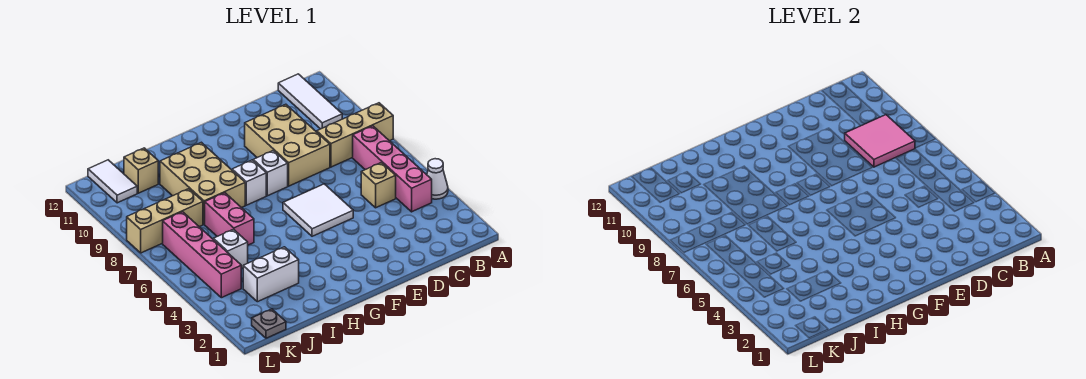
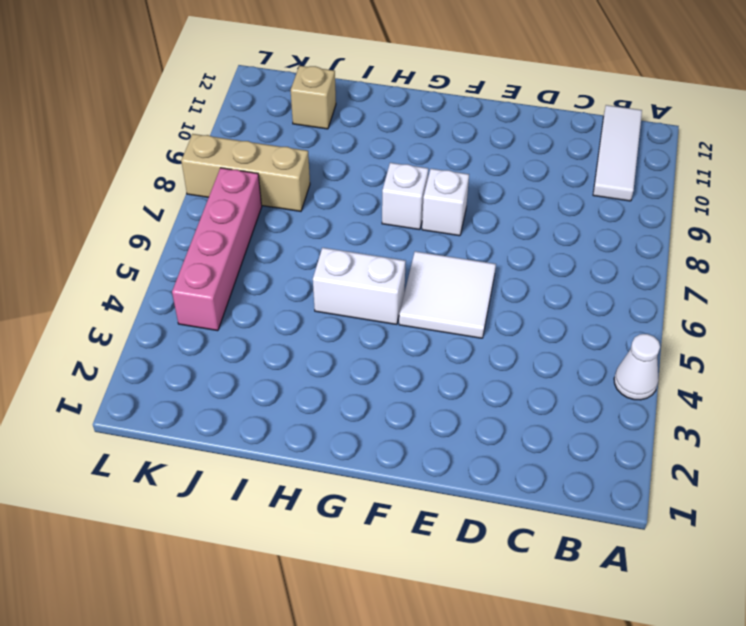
white 1x2 brick [313,248,406,325] -> white 1x2 brick moved to [243,247,299,302]
none -> tan 1x3 brick [317,103,393,167]
none -> pink 1x4 brick [353,126,432,212]
none -> tan 1x1 brick [361,163,396,208]

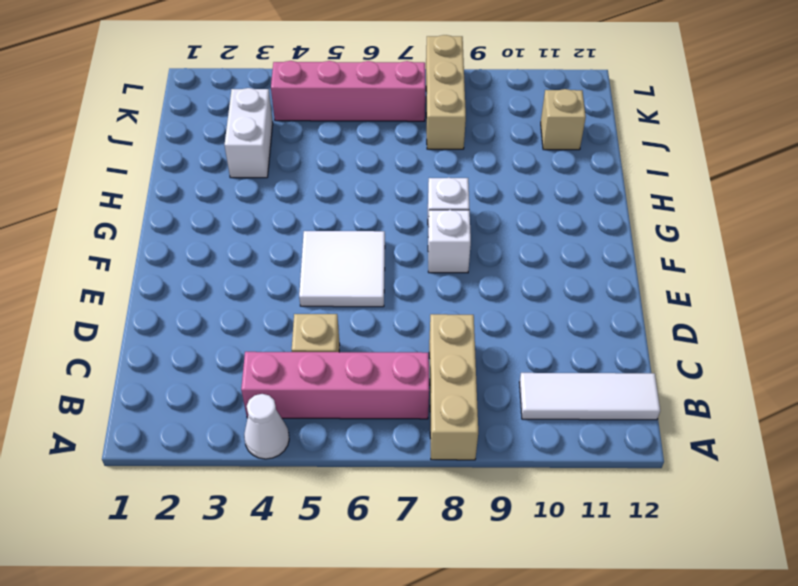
none -> tan 2x3 brick [245,104,330,186]
none -> tan 2x3 brick [160,142,245,224]
none -> pink 1x2 brick [205,193,254,245]

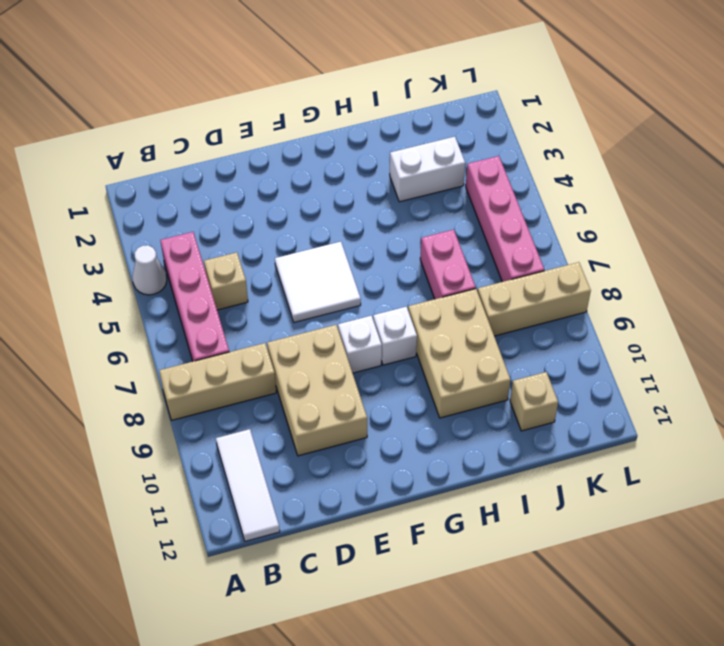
none -> white 1x1 brick [213,229,248,268]
none -> grey 1x1 plate [252,309,286,338]
none -> white 1x2 tile [88,160,137,203]

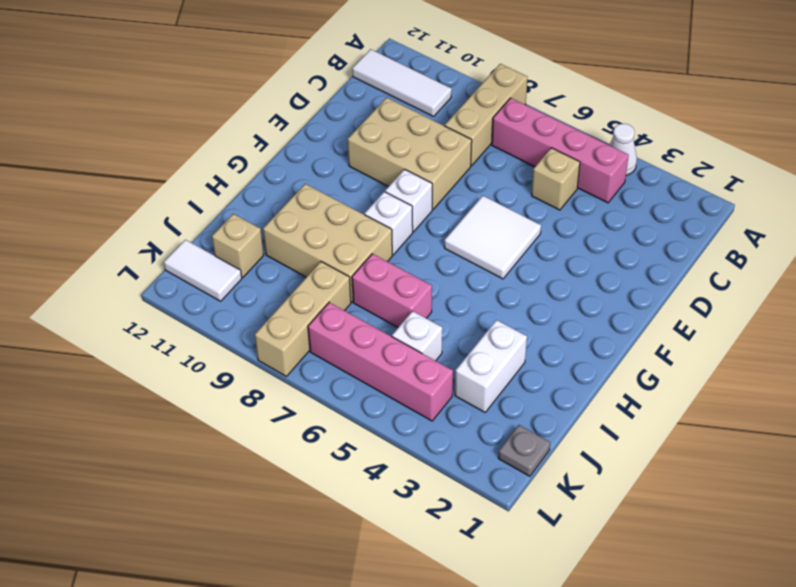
none -> pink 2x2 tile [845,115,915,167]

